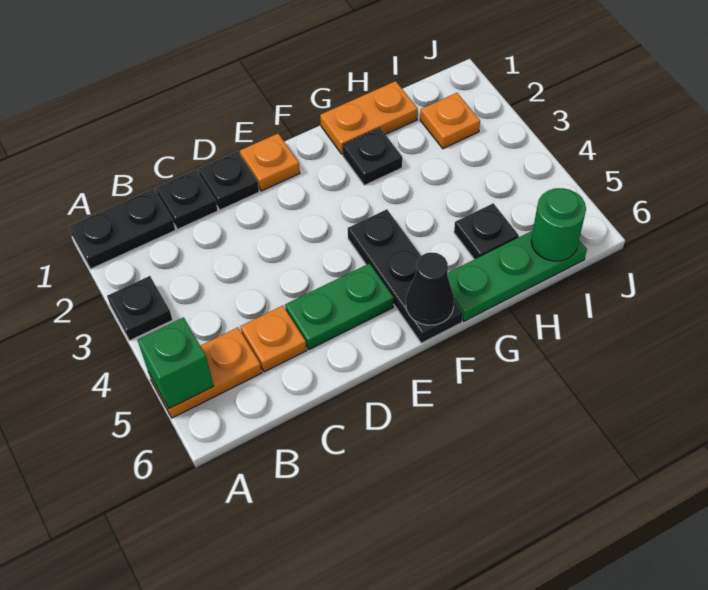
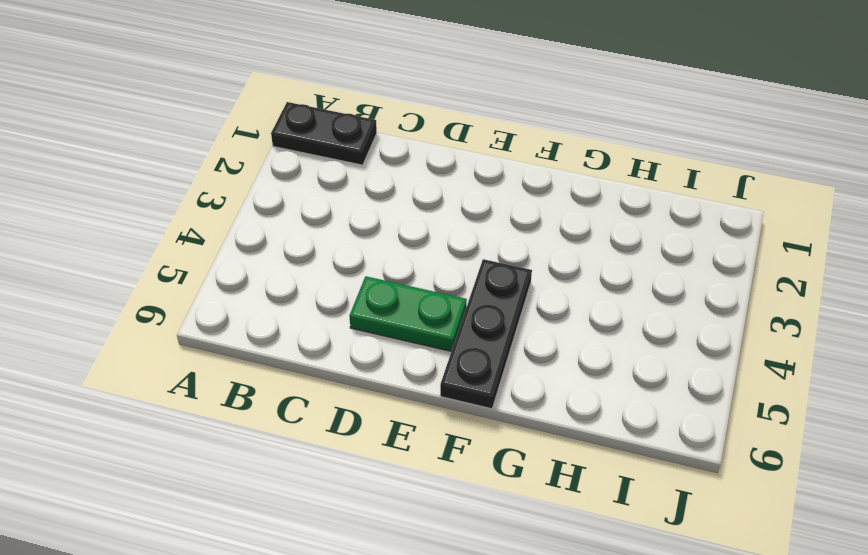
none -> black 1x1 plate [107,276,172,341]
none -> orange 1x2 plate [149,327,262,418]
none -> black 1x1 plate [156,170,218,229]

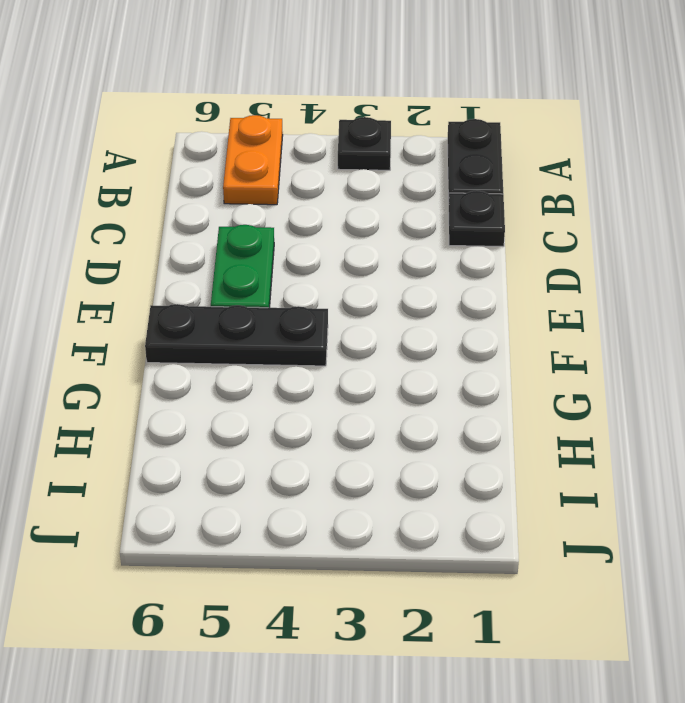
none -> orange 1x1 plate [240,306,307,372]
none -> black 1x1 plate [198,151,259,210]
none -> orange 1x1 plate [240,134,300,191]

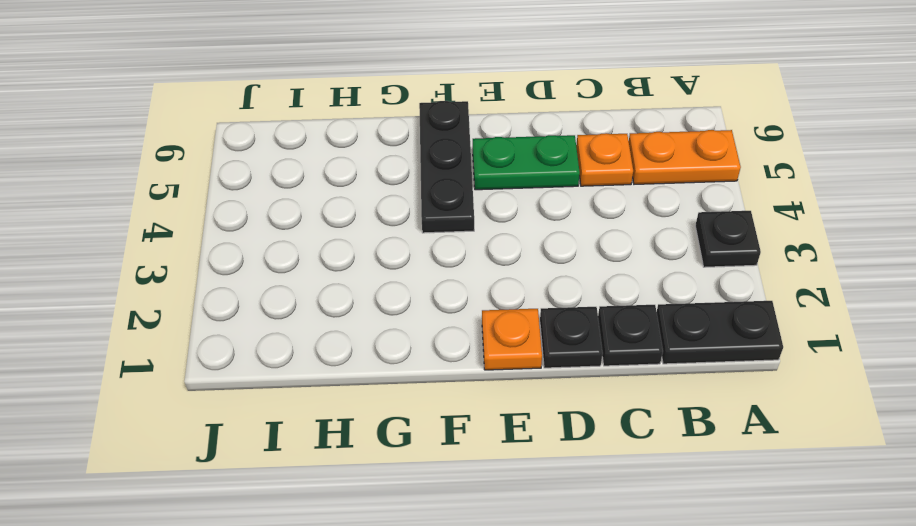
none -> orange 1x2 plate [320,81,418,154]
none -> black 1x1 plate [342,128,402,185]
none -> green 1x3 plate [447,231,587,321]

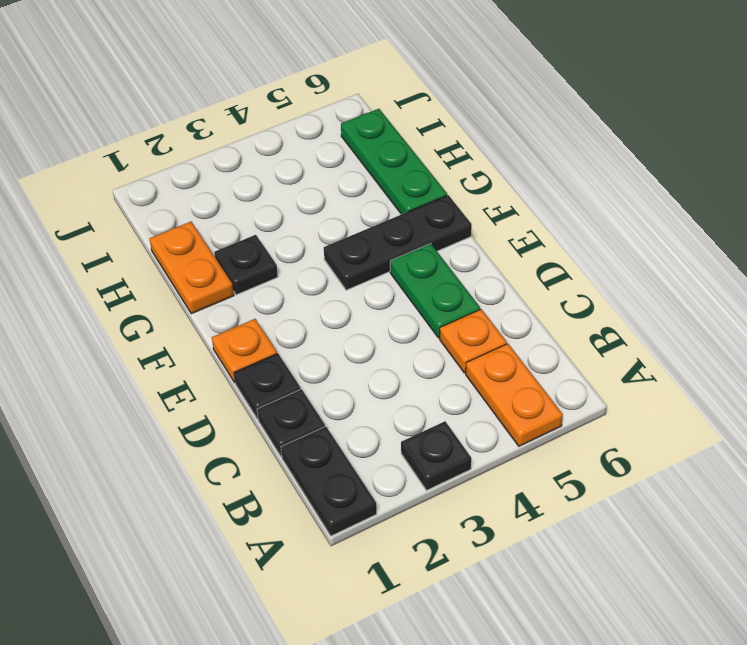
none -> black 1x1 plate [454,203,519,259]
none -> orange 1x1 plate [420,93,480,149]
none -> green 1x1 brick [138,317,214,408]

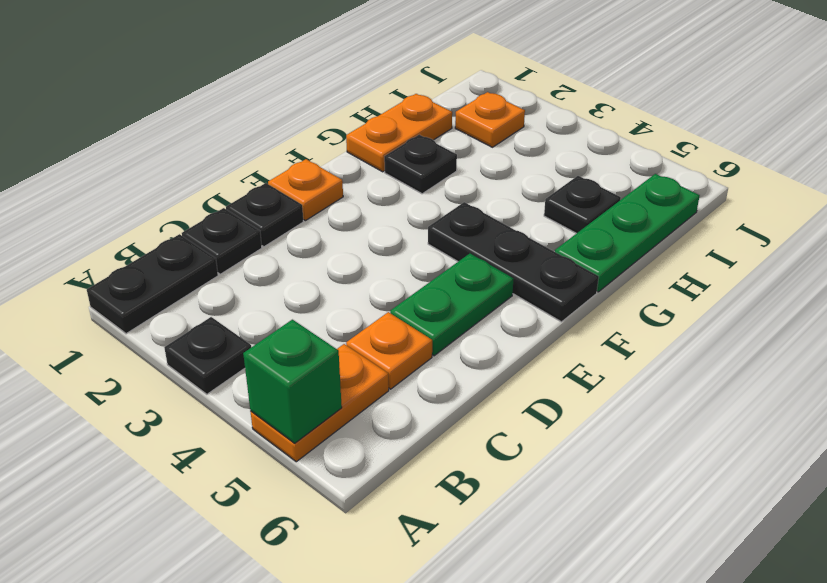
none -> black 1x1 cone [406,252,454,325]
none -> green 1x1 round brick [531,188,586,261]

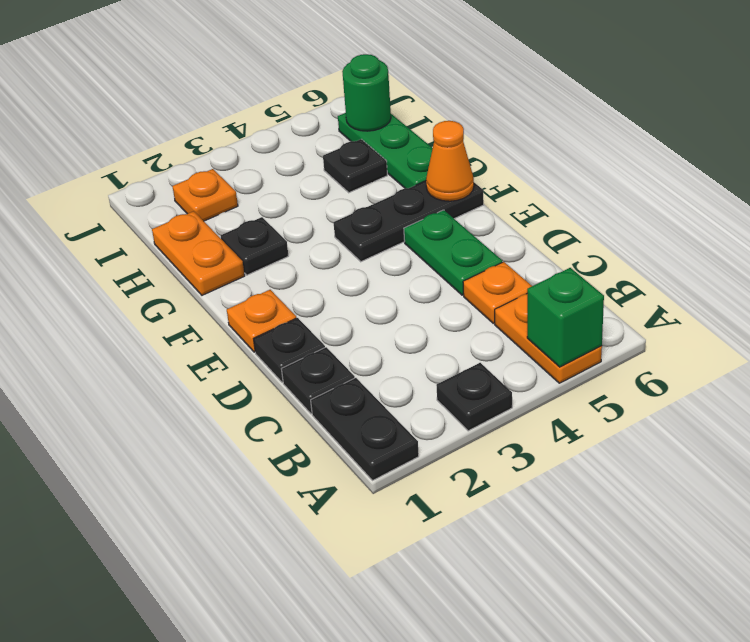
orange 1x1 cone [426,121,474,201] -> black 1x1 cone [406,252,454,325]

